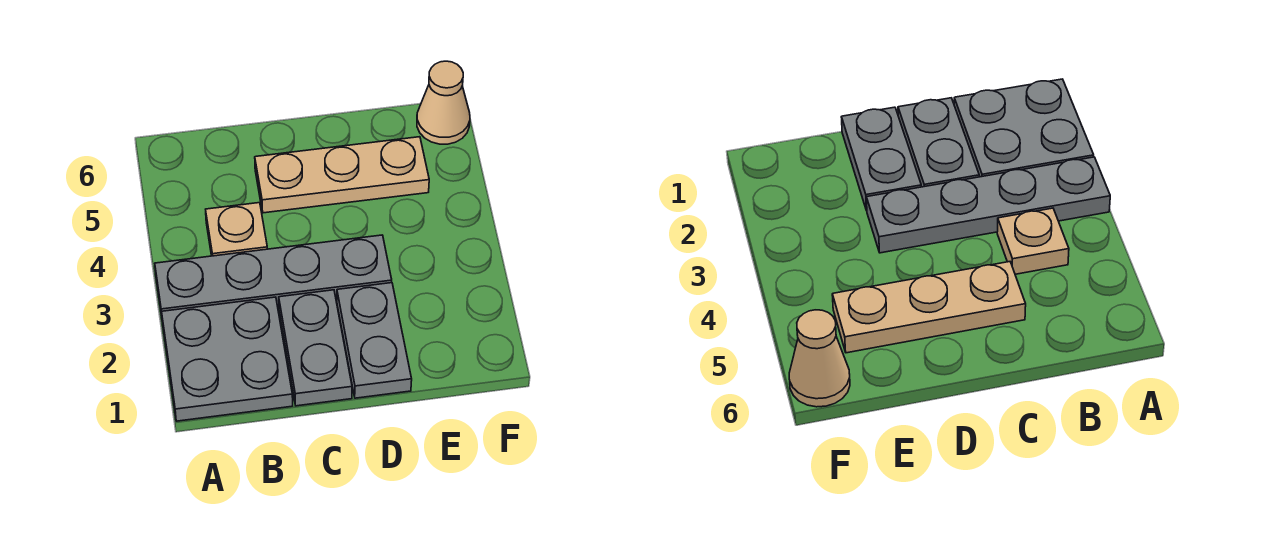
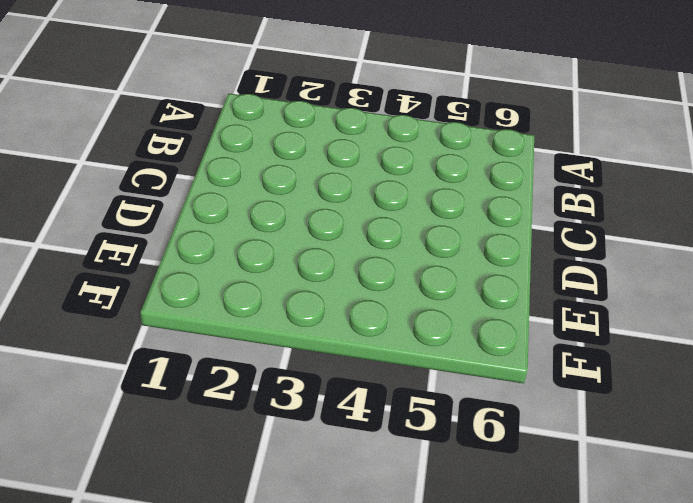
none -> grey 2x2 plate [162,297,293,421]
none -> grey 1x4 plate [155,235,392,315]

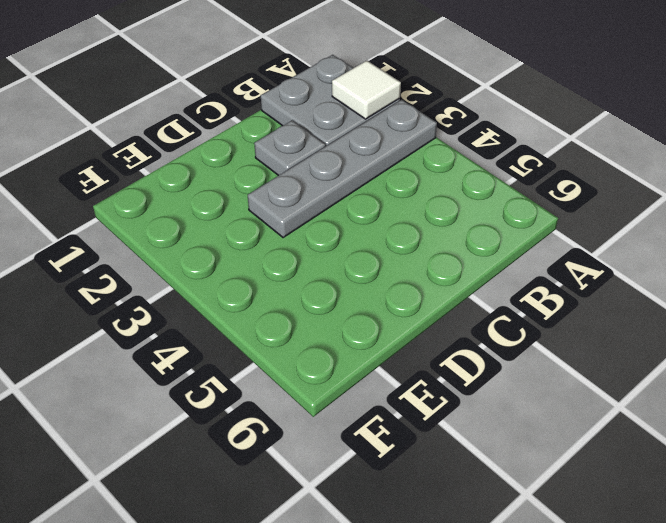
white 1x1 tile [332,61,401,119] -> none
grey 1x1 plate [254,121,326,176] -> grey 1x2 plate [279,290,352,406]
none -> tan 1x1 plate [206,203,267,256]
none -> tan 1x3 plate [255,137,429,213]

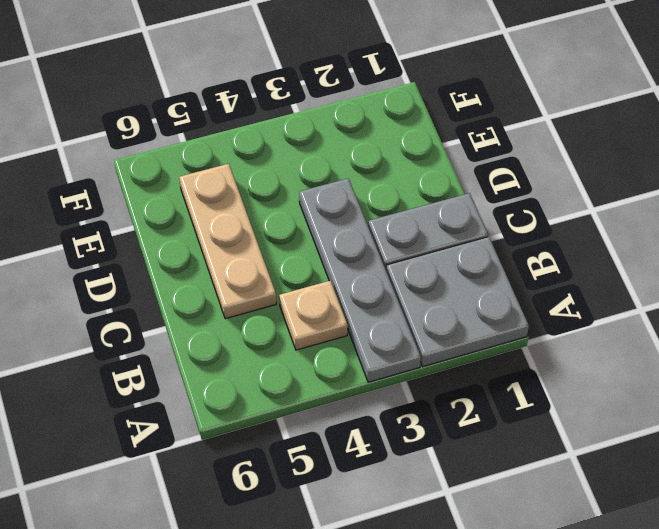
none -> grey 1x2 plate [337,283,412,398]
none -> tan 1x1 cone [417,61,470,144]

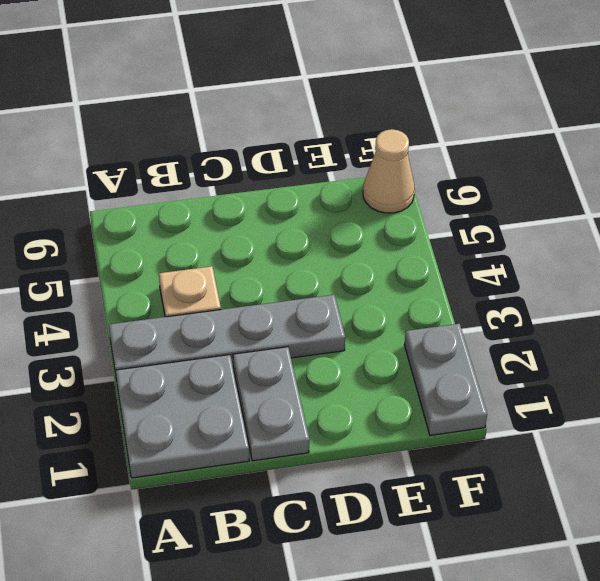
grey 1x2 plate [404,324,487,435] -> grey 1x2 plate moved to [337,283,412,398]
none -> tan 1x3 plate [255,137,429,213]

